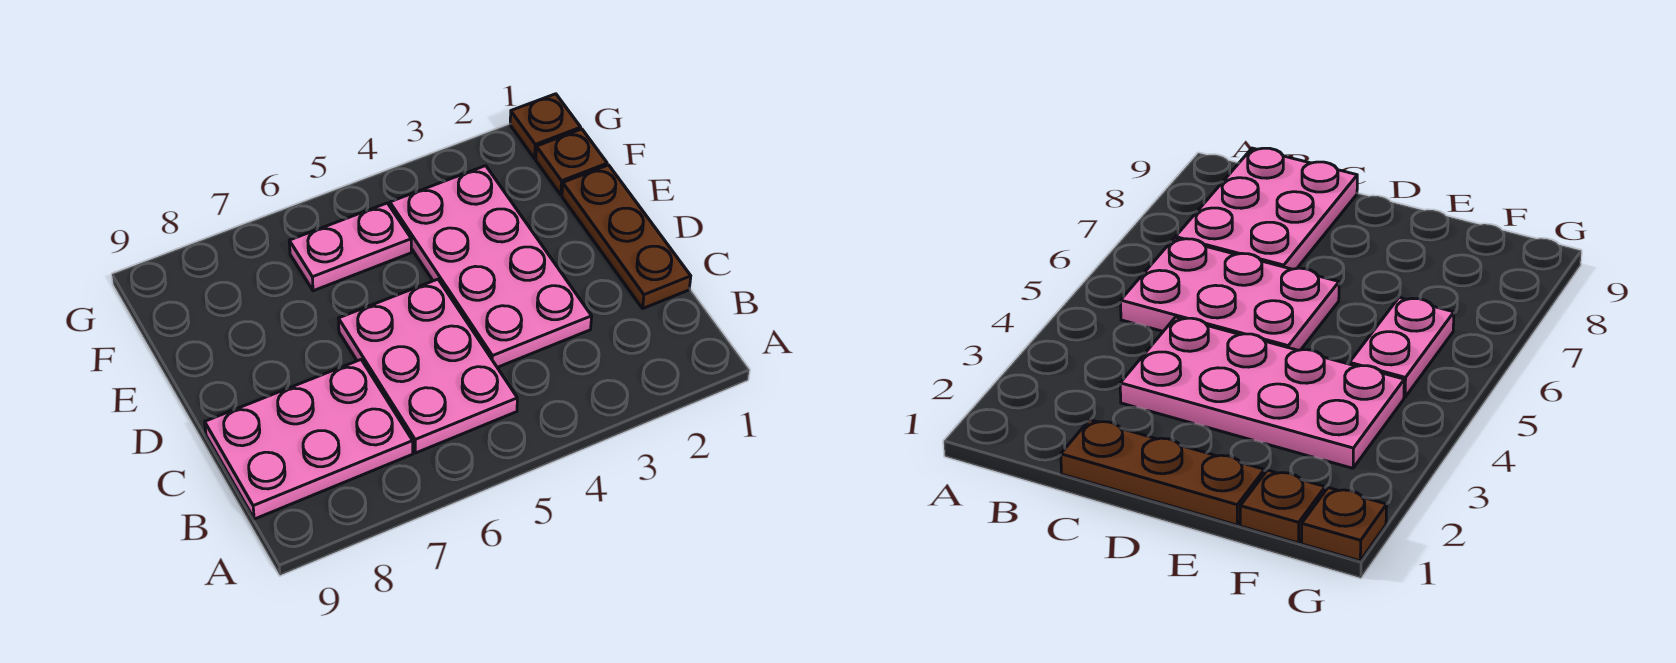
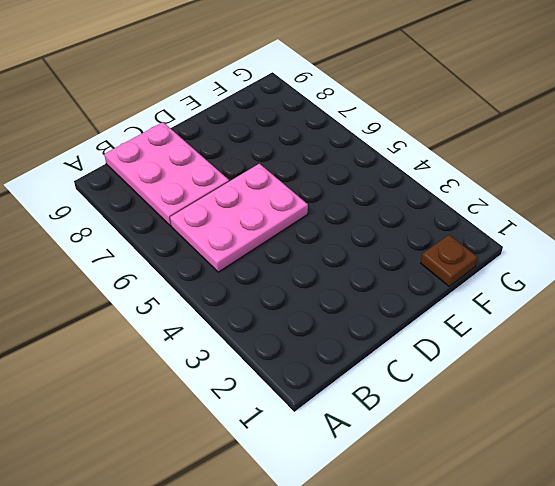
none -> brown 1x3 plate [562,165,691,308]
none -> pink 2x4 plate [390,166,592,367]

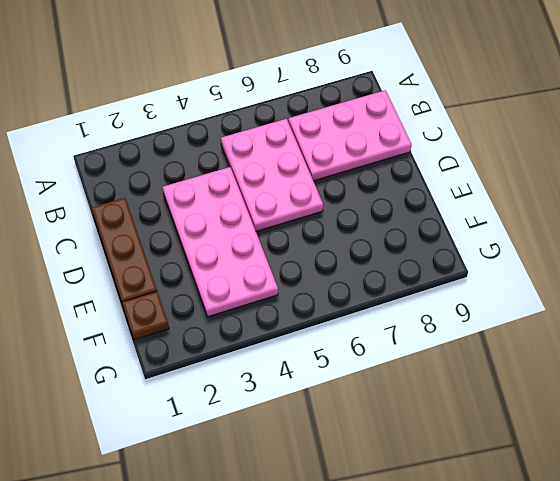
none -> pink 1x2 plate [289,203,411,291]
none -> brown 1x1 plate [510,94,581,158]

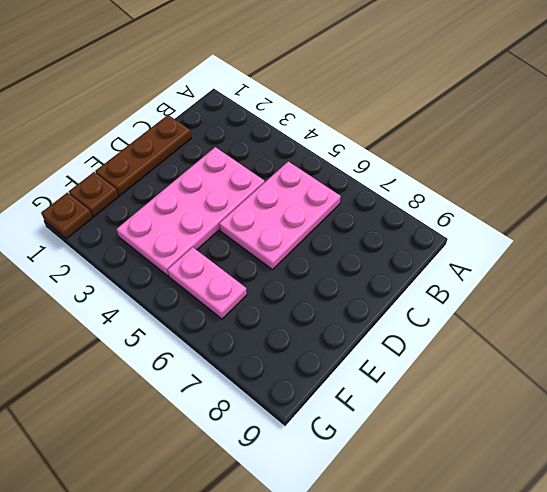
none -> pink 2x3 plate [205,360,413,519]

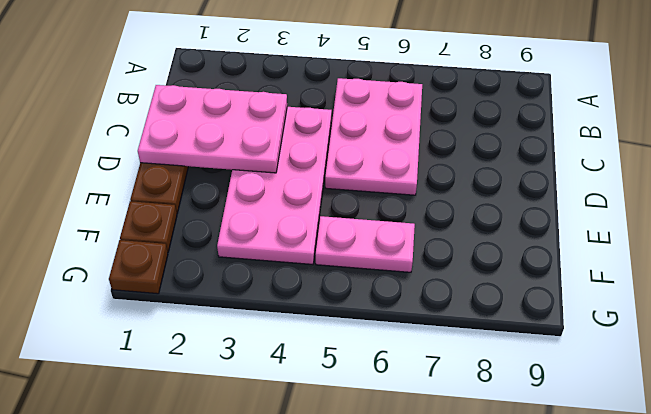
pink 2x3 plate [138,85,287,173] -> pink 2x3 plate moved to [205,360,413,519]

